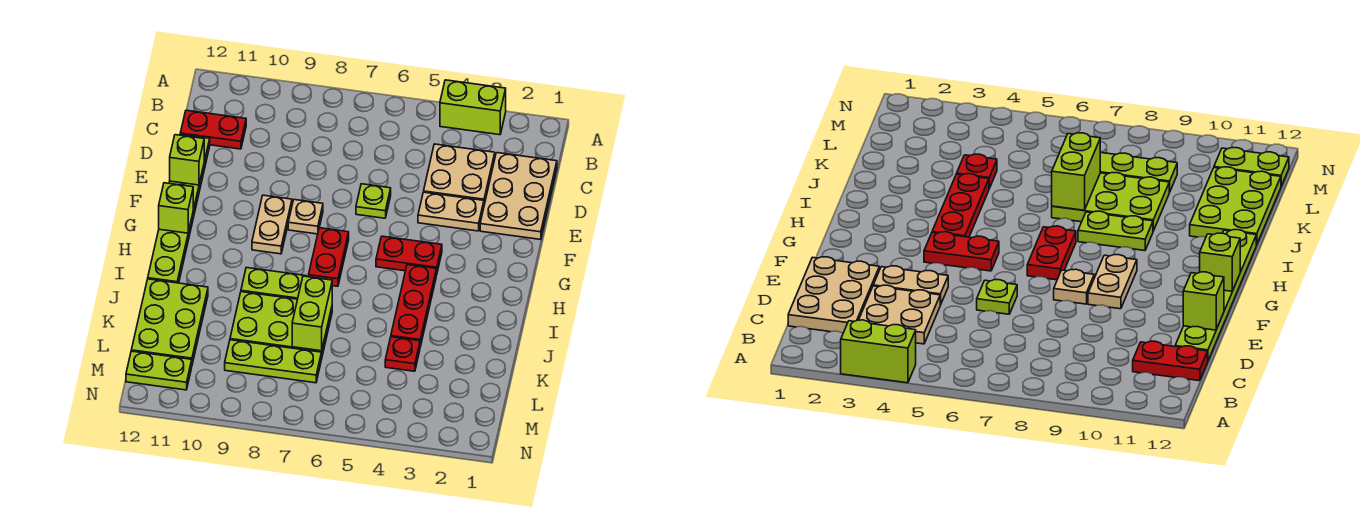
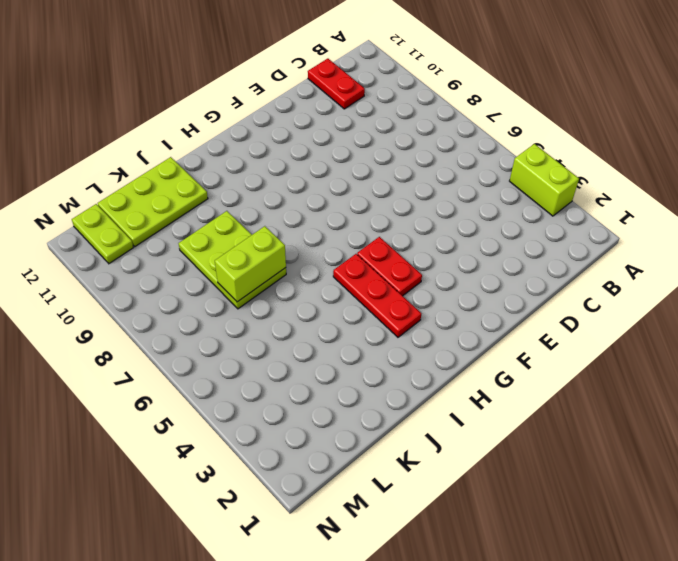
red 1x3 plate [333,254,421,337] -> red 1x3 plate turned to [391,265,436,347]
none -> tan 2x3 plate [480,153,557,240]
none -> tan 2x2 plate [424,144,495,205]
none -> lime 1x6 plate [148,134,210,283]

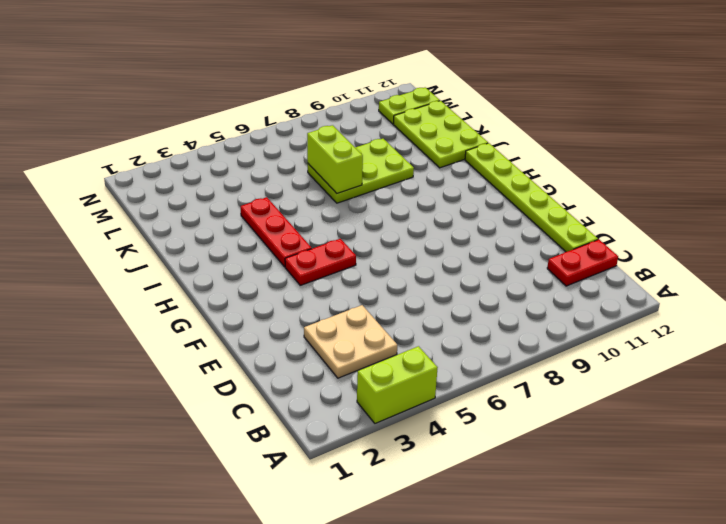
none -> tan 2x3 plate [480,153,557,240]
none -> tan 1x2 plate [418,192,484,231]
none -> lime 1x1 plate [356,184,391,218]

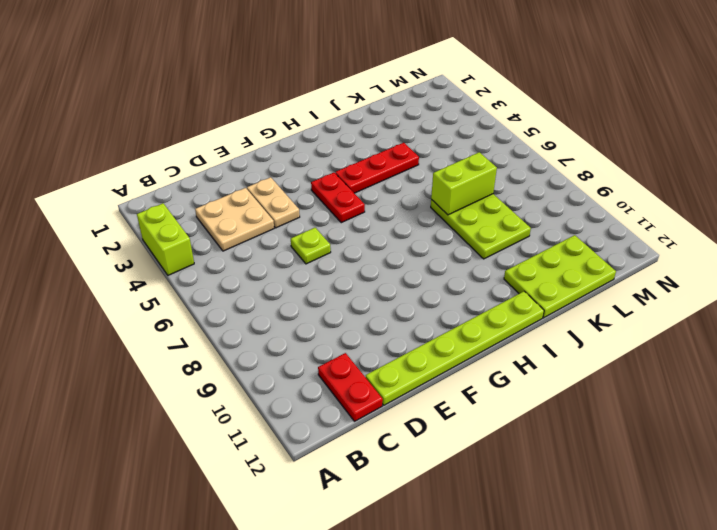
none -> tan 2x3 plate [480,153,557,240]
none -> tan 1x1 plate [288,200,323,234]
none -> tan 1x2 plate [252,195,292,254]

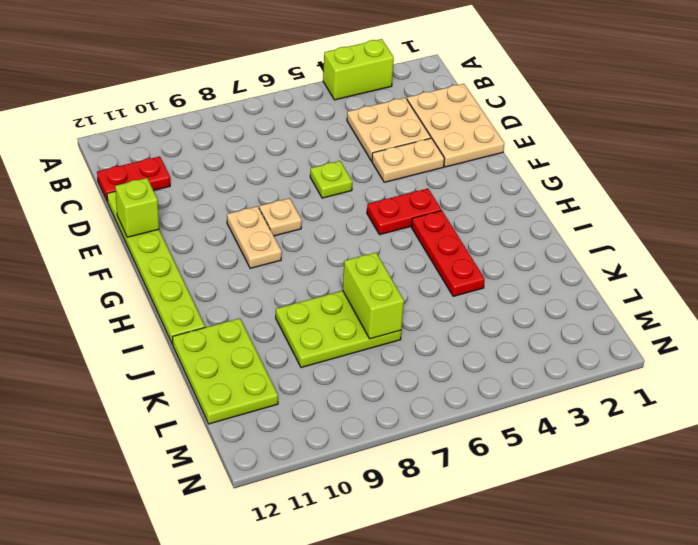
none -> red 1x2 plate [309,228,349,286]
none -> lime 1x2 plate [241,268,307,299]
none -> red 1x1 plate [385,337,420,371]

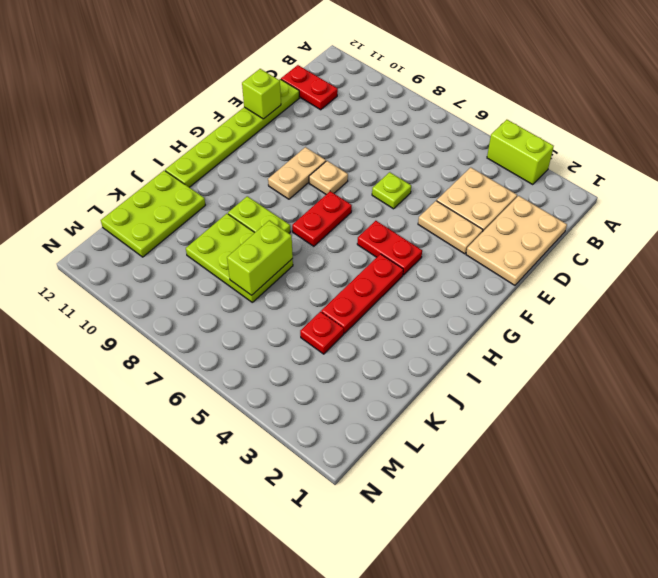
none -> lime 1x3 plate [225,340,322,383]
none -> lime 1x2 plate [126,351,192,390]
none -> lime 1x1 brick [159,183,193,233]

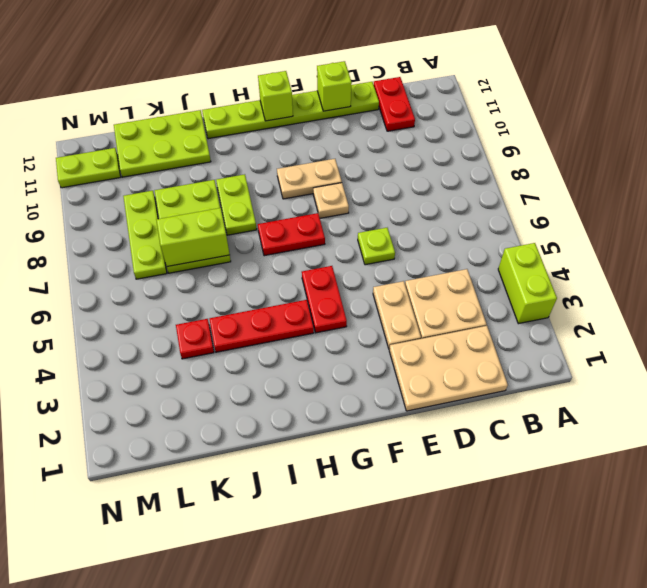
lime 1x2 plate [56,148,120,188] -> lime 1x2 plate turned to [126,351,192,390]

